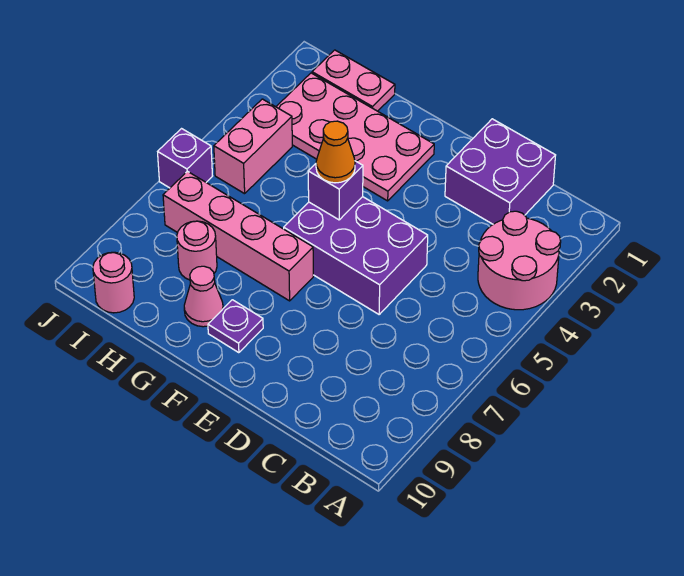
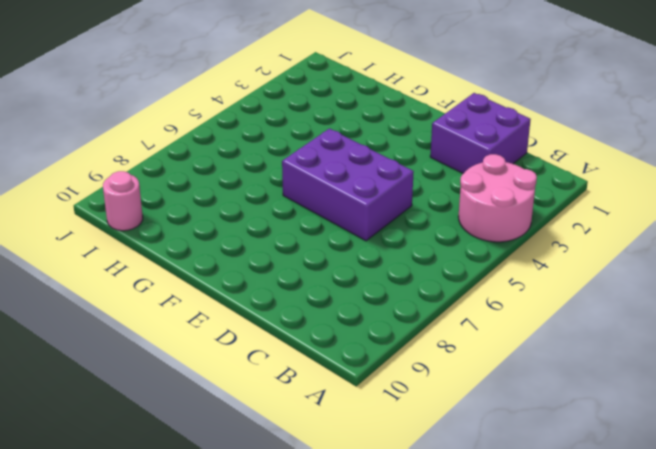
none -> pink 2x4 plate [276,73,434,201]
none -> pink 1x4 brick [163,171,313,301]
none -> purple 1x1 plate [208,300,263,353]

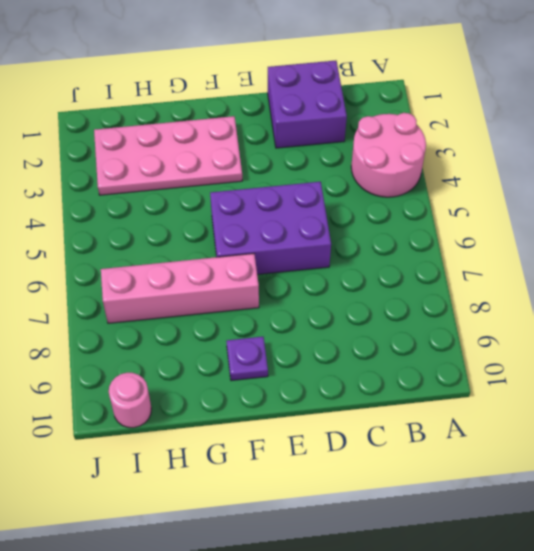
none -> pink 1x1 cone [184,266,223,327]
none -> pink 1x2 plate [312,50,395,111]
none -> pink 1x1 round brick [177,221,217,280]

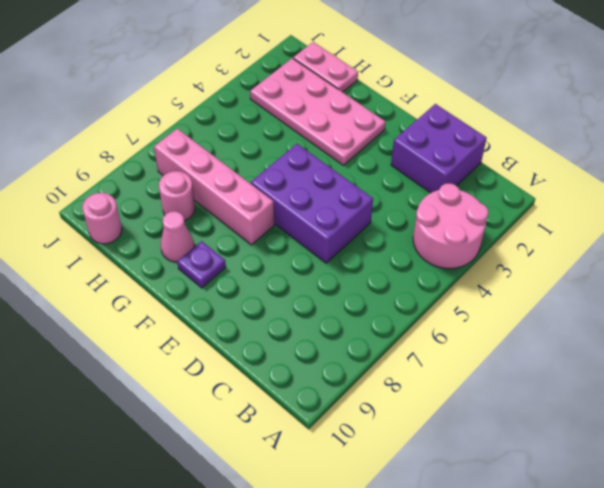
none -> pink 1x2 brick [214,99,292,194]
none -> purple 1x1 brick [158,129,212,188]
none -> purple 1x1 brick [308,161,363,220]

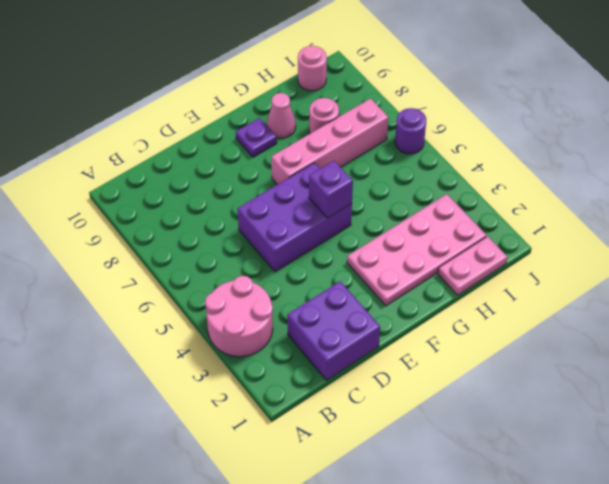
purple 1x1 round brick [395,108,426,154] -> purple 1x1 brick [158,129,212,188]
none -> pink 1x2 brick [214,99,292,194]
none -> orange 1x1 cone [316,121,355,183]

